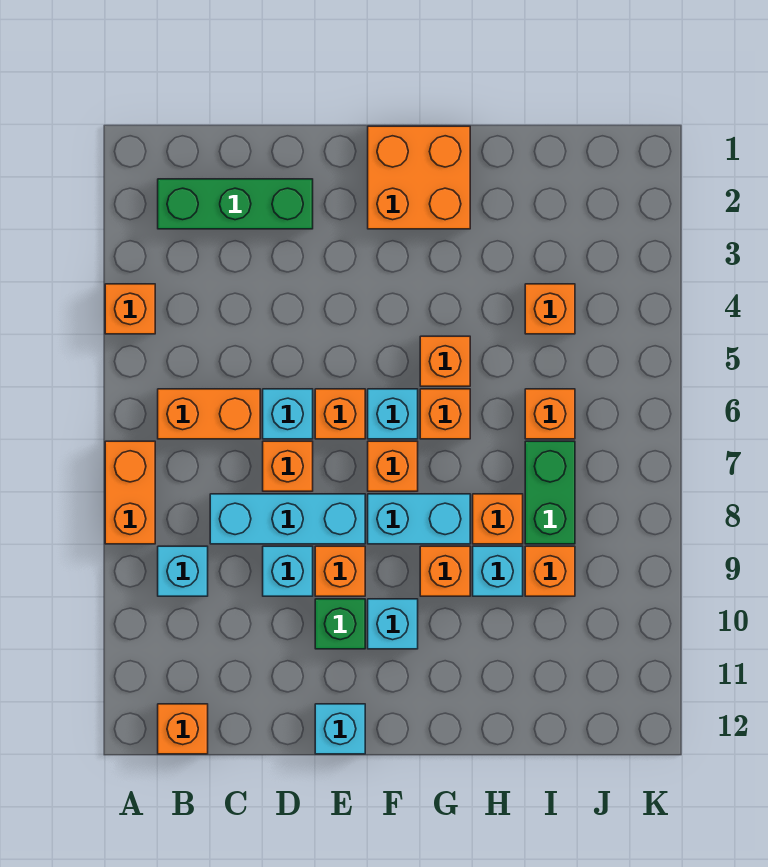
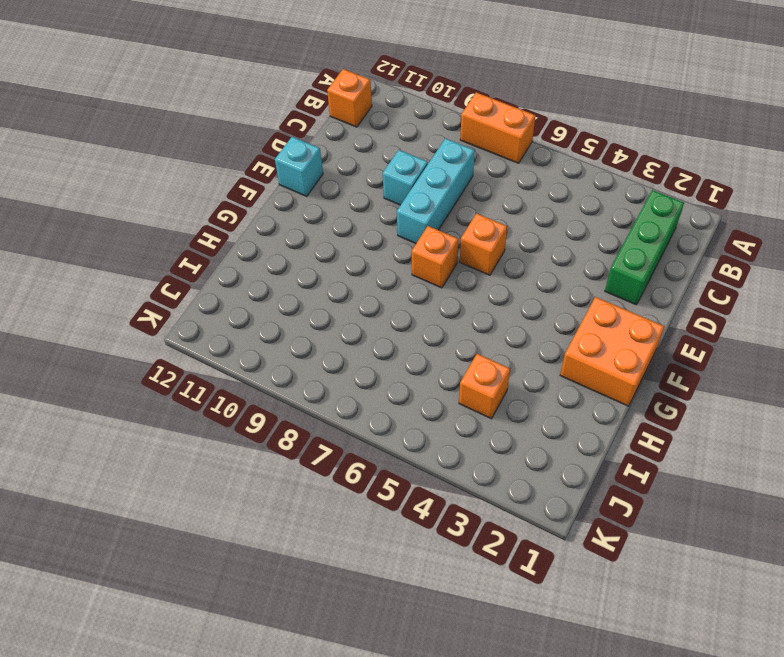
none -> orange 1x1 brick [105,284,155,334]
none -> orange 1x2 brick [158,389,260,439]
none -> cyan 1x1 brick [158,546,208,596]

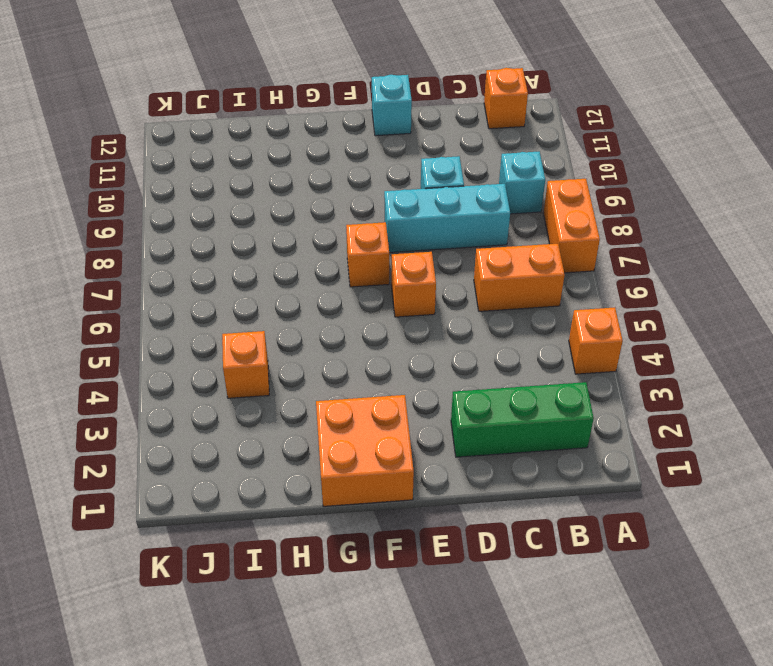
none -> cyan 1x1 brick [263,389,313,439]
none -> orange 1x1 brick [263,441,313,491]
none -> orange 1x1 brick [315,546,365,596]

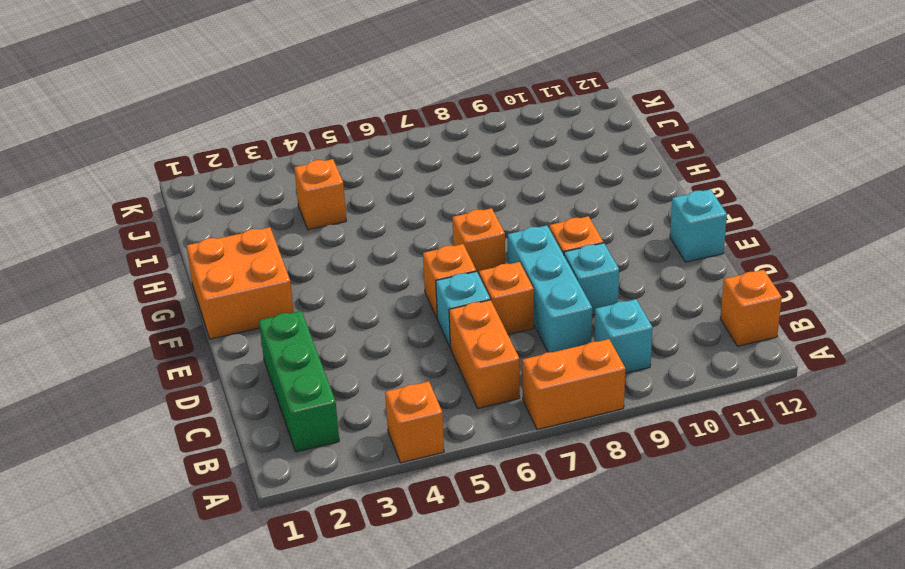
none -> green 1x1 brick [315,599,365,649]
none -> cyan 1x1 brick [368,389,418,439]
none -> cyan 1x2 brick [368,494,470,544]

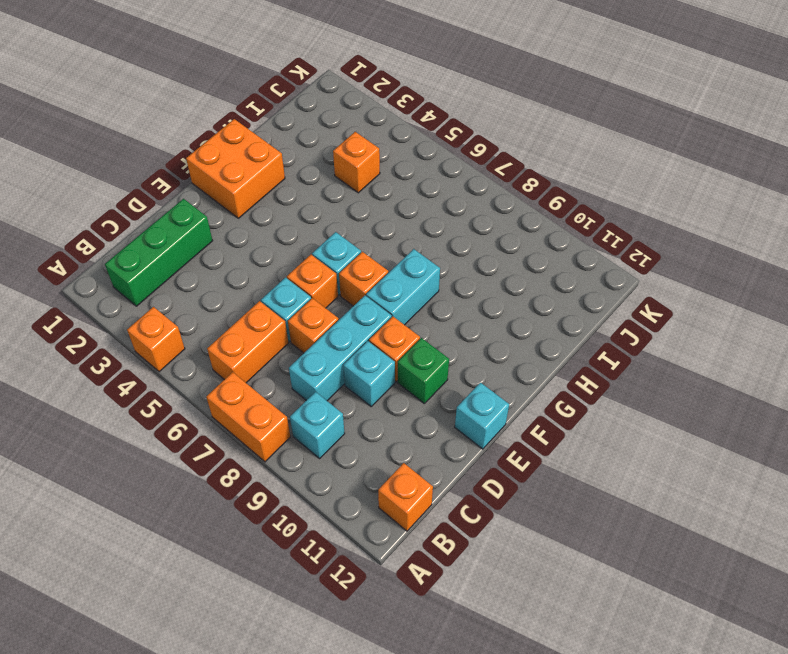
none -> cyan 1x1 brick [368,599,418,649]
none -> orange 1x1 brick [420,336,470,386]
none -> orange 1x1 brick [420,389,470,439]

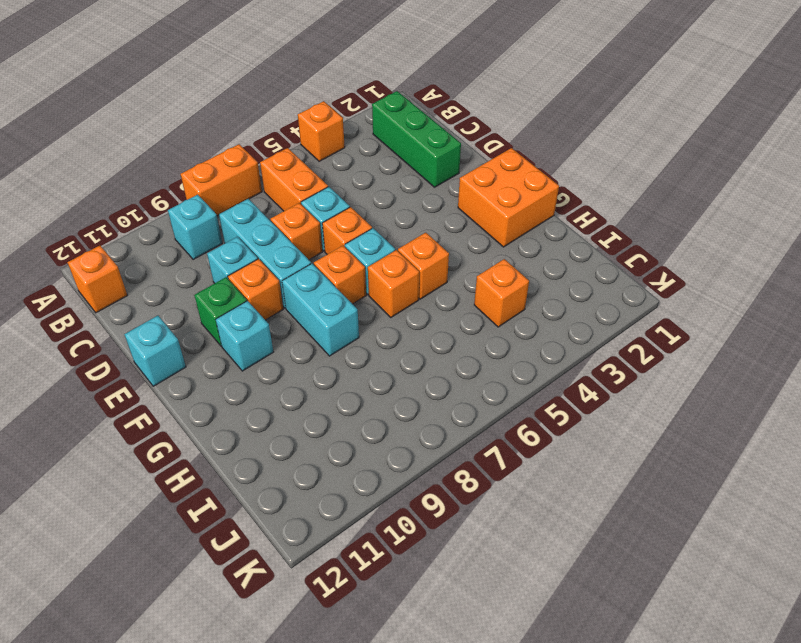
none -> orange 1x1 brick [420,546,470,596]
none -> orange 1x1 brick [473,494,523,544]
none -> cyan 1x1 brick [473,546,523,596]

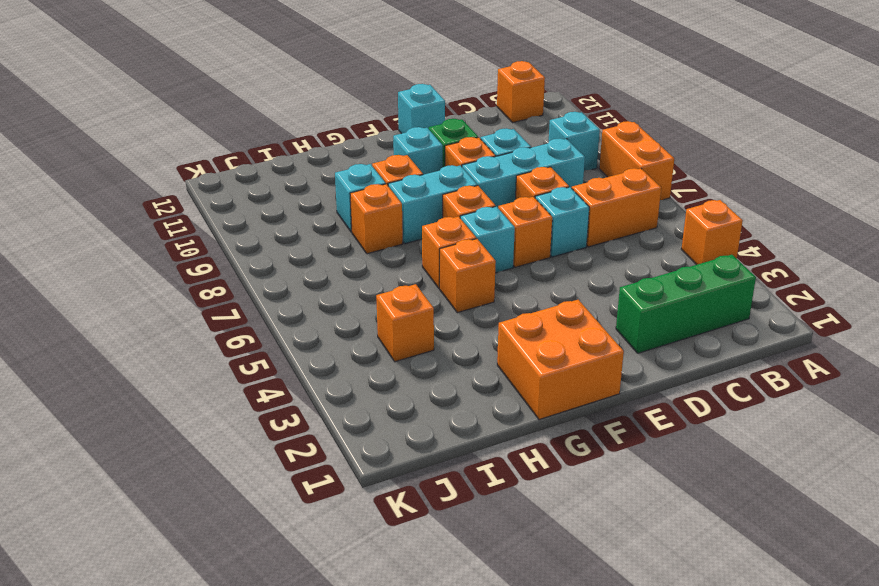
none -> orange 1x1 brick [525,389,575,439]
none -> green 1x2 brick [525,441,575,544]
none -> orange 1x1 brick [525,546,575,596]

